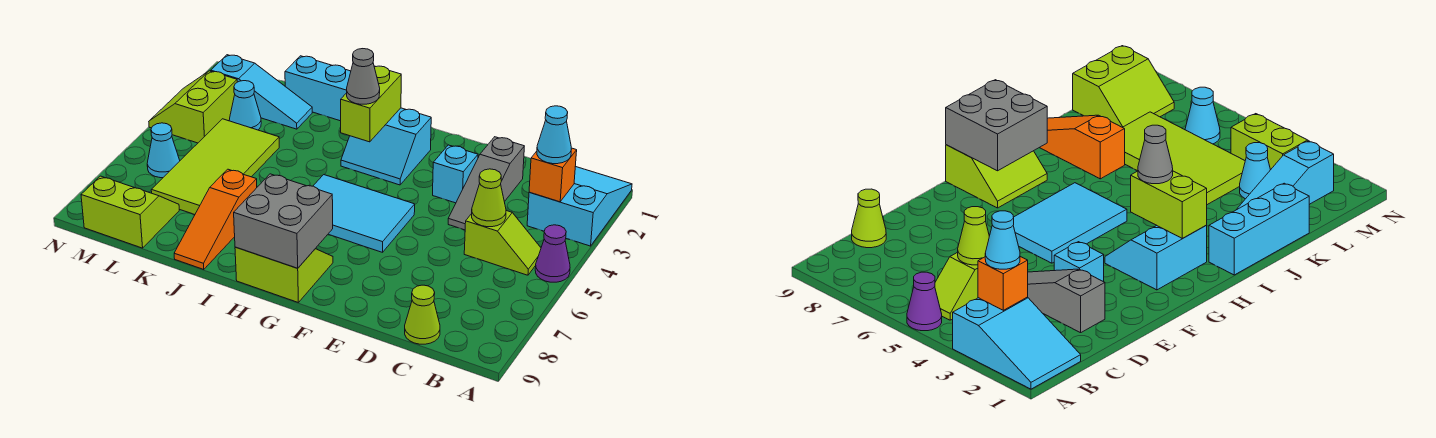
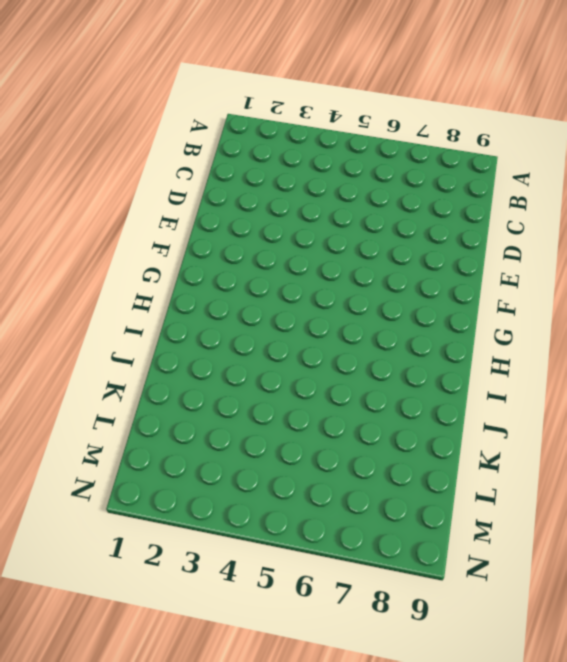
none -> cyan 2x3 slope [527,167,632,246]
none -> purple 1x1 cone [535,225,570,282]
none -> lime 1x2 slope [464,211,541,275]

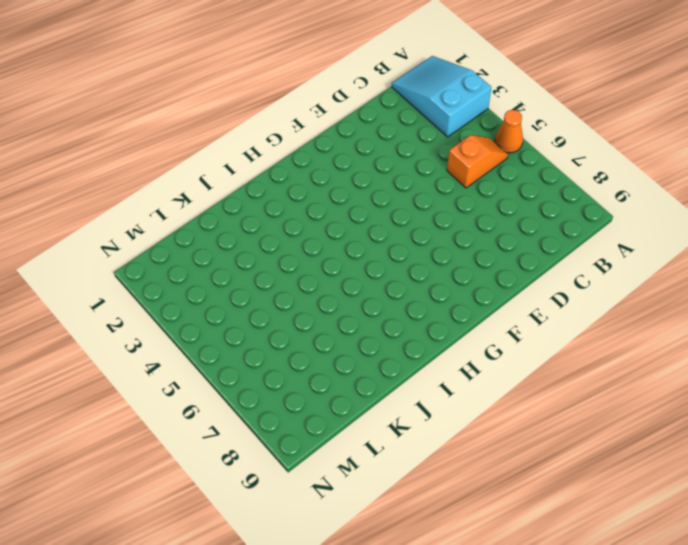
orange 1x1 cone [495,110,523,153] -> purple 1x1 cone [535,225,570,282]
orange 1x2 slope [447,135,508,188] -> lime 1x2 slope [464,211,541,275]
none -> lime 1x1 cone [405,285,440,344]
none -> grey 1x3 slope [448,137,524,230]
none -> cyan 1x1 brick [433,145,478,203]

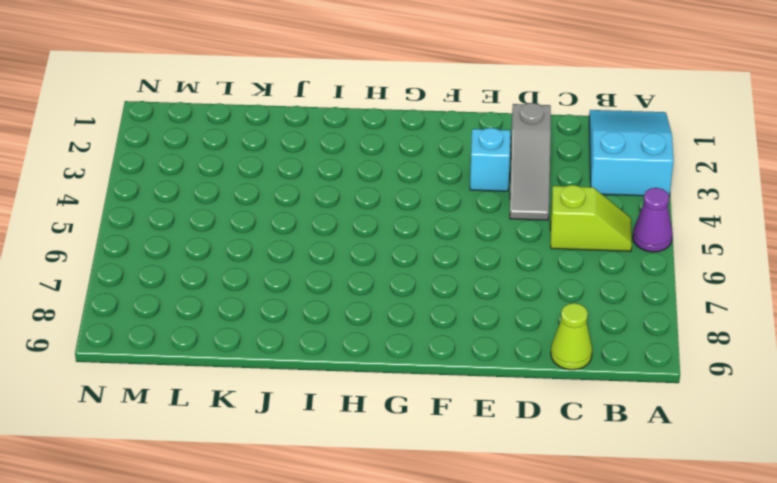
none -> cyan 2x3 tile [313,175,415,252]
none -> cyan 2x2 slope [341,108,431,185]
none -> lime 2x2 slope [235,247,333,302]

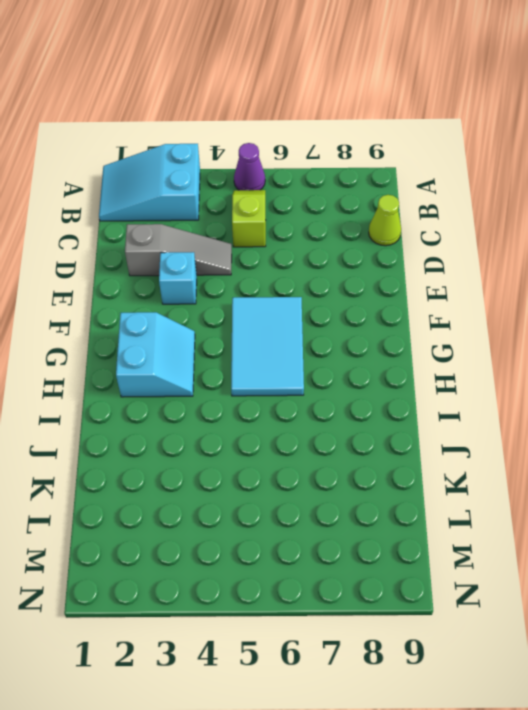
none -> lime 2x2 slope [235,247,333,302]
none -> cyan 1x3 brick [285,56,351,121]
none -> orange 1x3 slope [174,169,257,270]

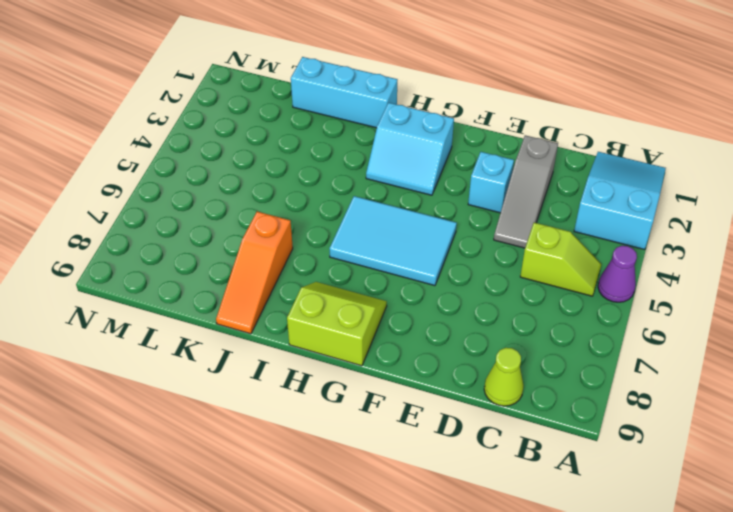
none -> cyan 1x3 slope [211,55,312,129]
none -> lime 2x4 tile [151,119,279,215]
none -> cyan 1x1 cone [229,81,261,130]

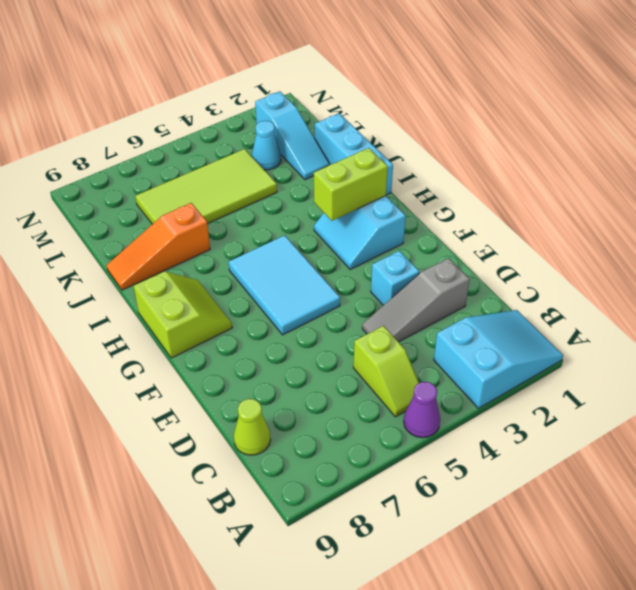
none -> lime 2x2 slope [81,176,179,248]
none -> lime 2x2 slope [149,71,237,143]
none -> cyan 1x1 cone [147,123,180,178]

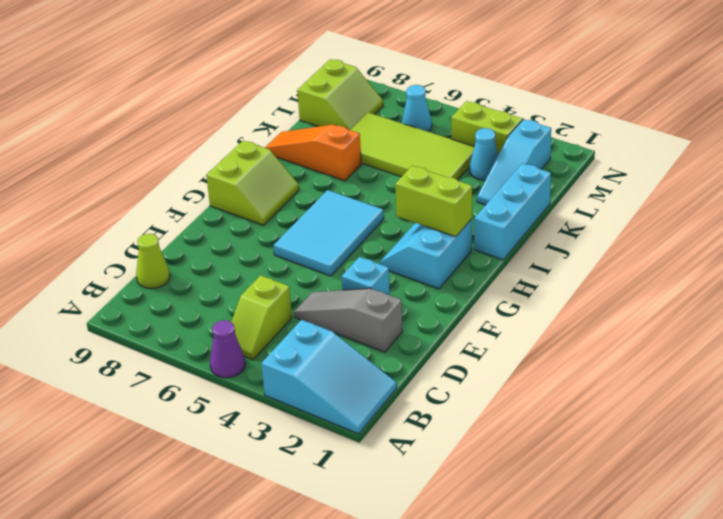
none -> orange 1x1 brick [529,148,577,202]
none -> lime 1x1 cone [472,169,506,227]
none -> grey 2x2 brick [234,174,333,268]

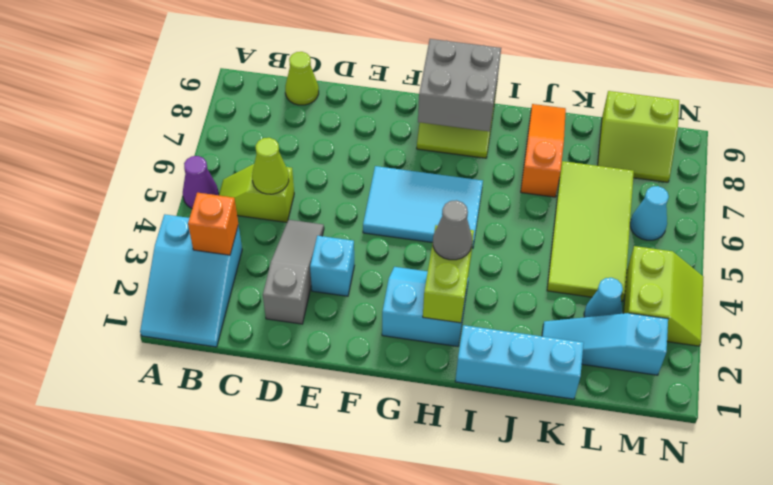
none -> cyan 1x1 cone [537,106,571,164]

